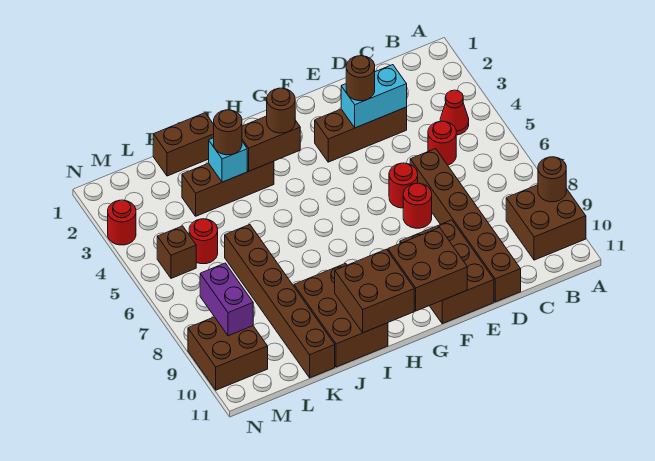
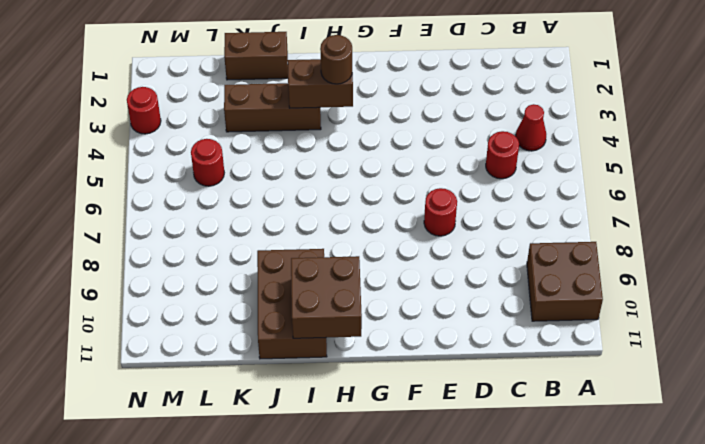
none -> brown 1x3 brick [315,107,407,162]
none -> brown 1x6 brick [410,149,521,302]
none -> red 1x1 round brick [389,163,418,208]

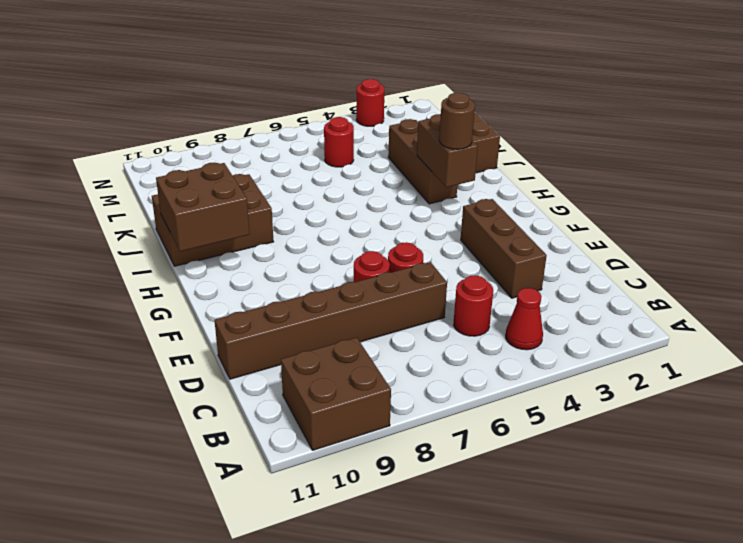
none -> brown 2x3 brick [400,220,494,324]
none -> brown 1x6 brick [225,225,335,378]
none -> brown 1x1 brick [157,226,196,278]

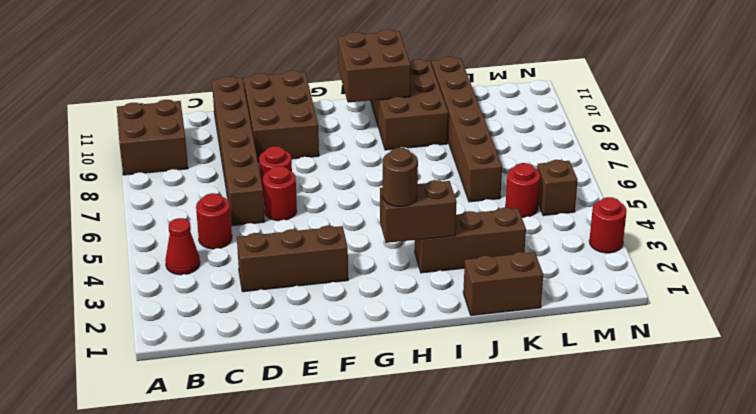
none -> brown 2x2 brick [188,317,268,390]
none -> brown 1x1 round brick [538,157,566,202]
none -> cyan 1x2 brick [341,65,407,128]

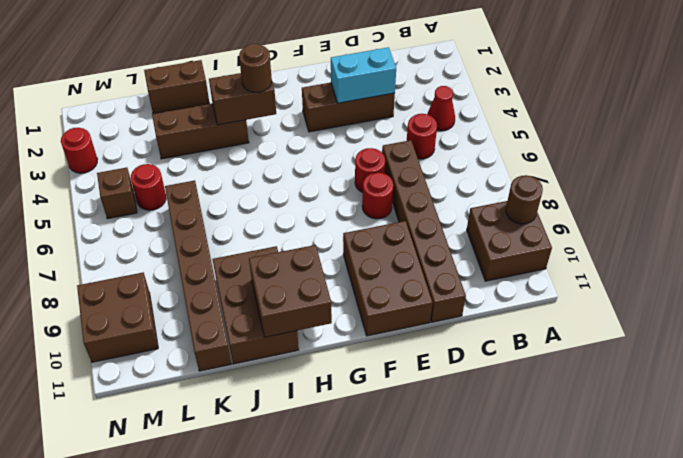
none -> brown 2x2 brick [388,228,467,311]
none -> cyan 1x1 brick [209,138,247,182]
none -> purple 1x2 brick [200,263,253,336]

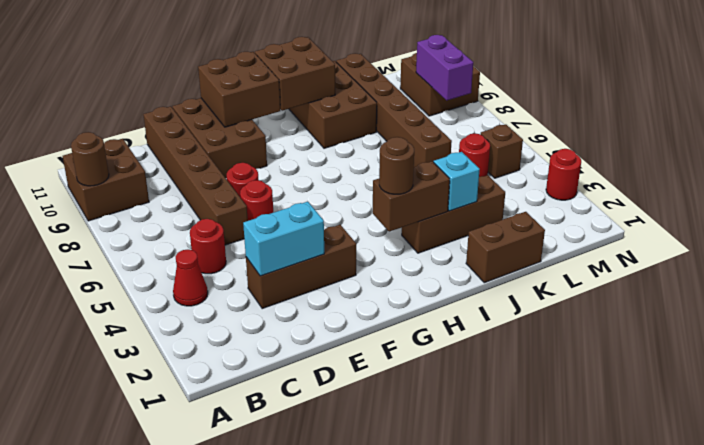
none -> brown 1x1 round brick [346,56,375,101]
none -> brown 1x1 round brick [214,110,242,155]

